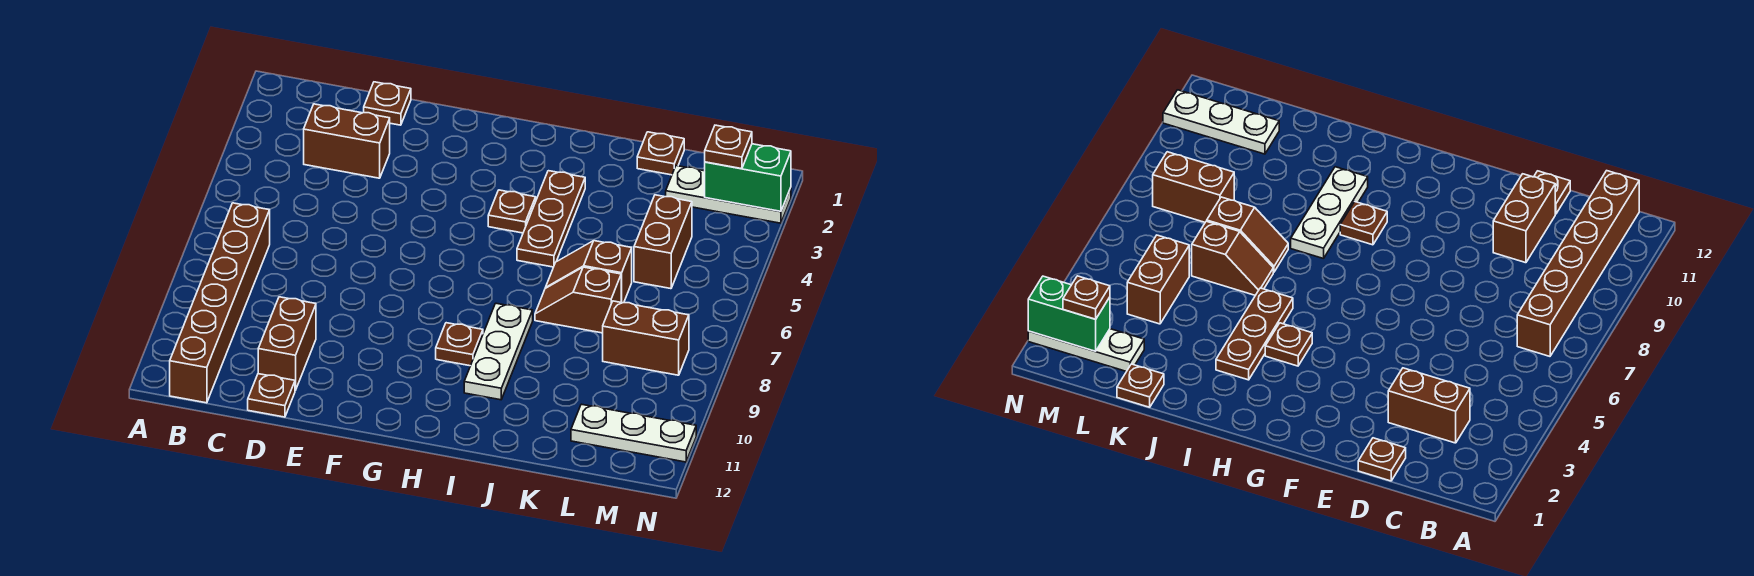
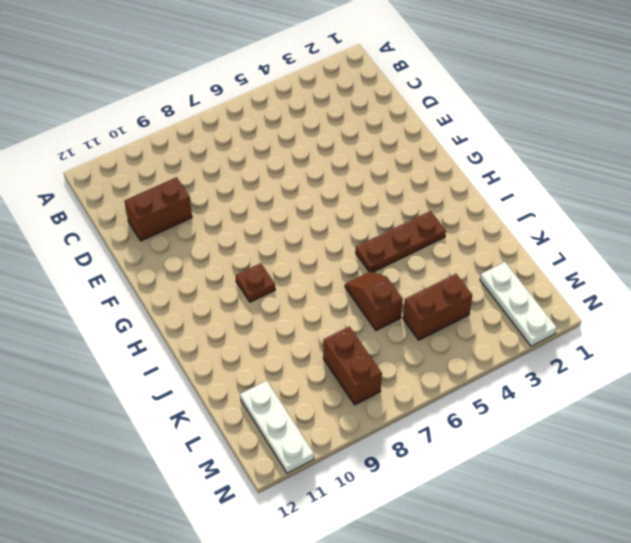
none -> brown 1x6 brick [170,203,270,403]
none -> brown 1x2 brick [304,104,390,178]
none -> brown 1x1 plate [364,82,411,125]

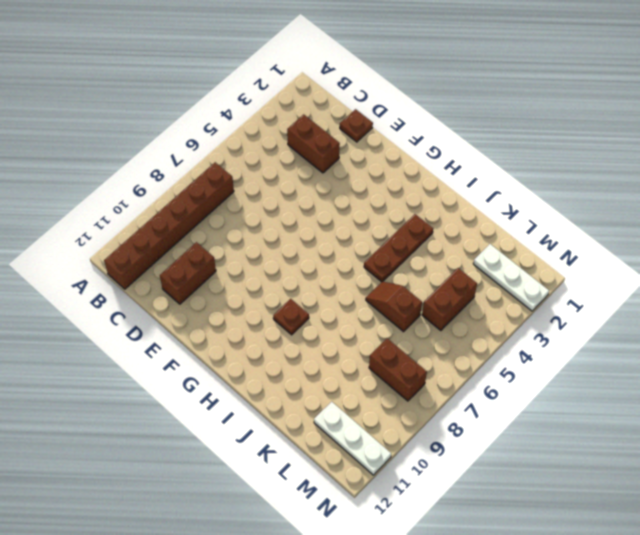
none -> brown 1x1 plate [248,374,295,417]
none -> brown 1x1 plate [488,190,536,233]
none -> white 1x3 plate [464,303,533,400]

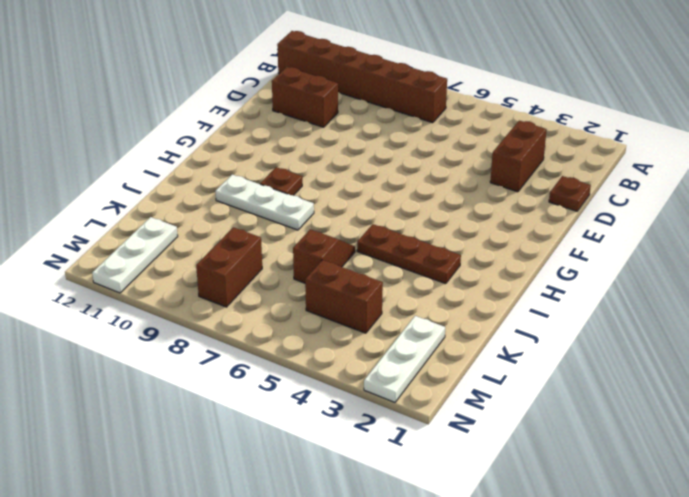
none -> brown 1x1 plate [248,374,295,417]
none -> brown 1x1 plate [488,190,536,233]
none -> brown 1x2 slope [535,267,621,333]

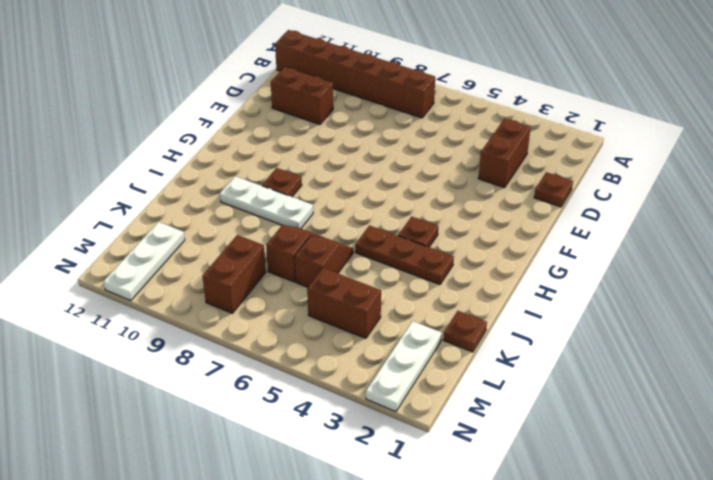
none -> brown 1x1 plate [248,374,295,417]
none -> green 1x2 brick [705,144,791,211]
none -> brown 1x1 plate [705,125,752,169]

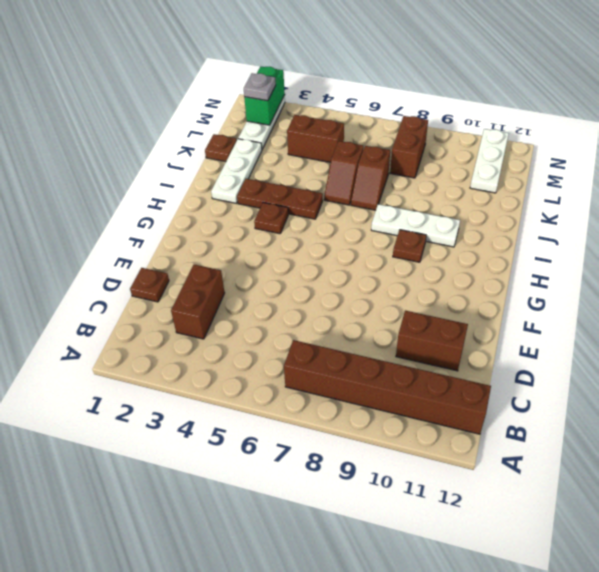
white 1x3 plate [211,139,262,203] -> none
grey 1x1 plate [244,73,276,101] -> brown 1x1 plate [705,125,752,169]
none -> brown 1x1 plate [248,374,295,417]

